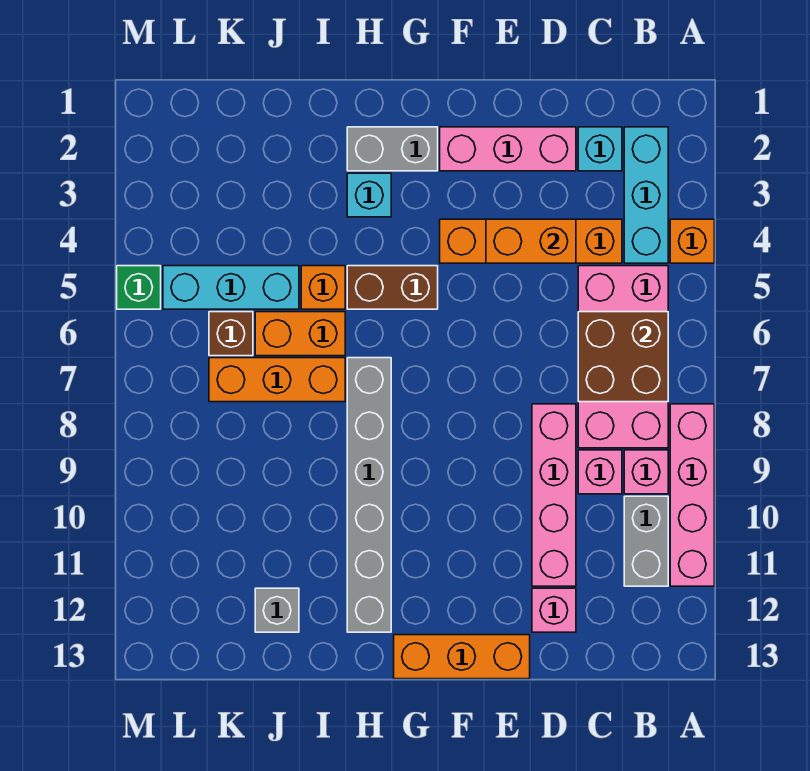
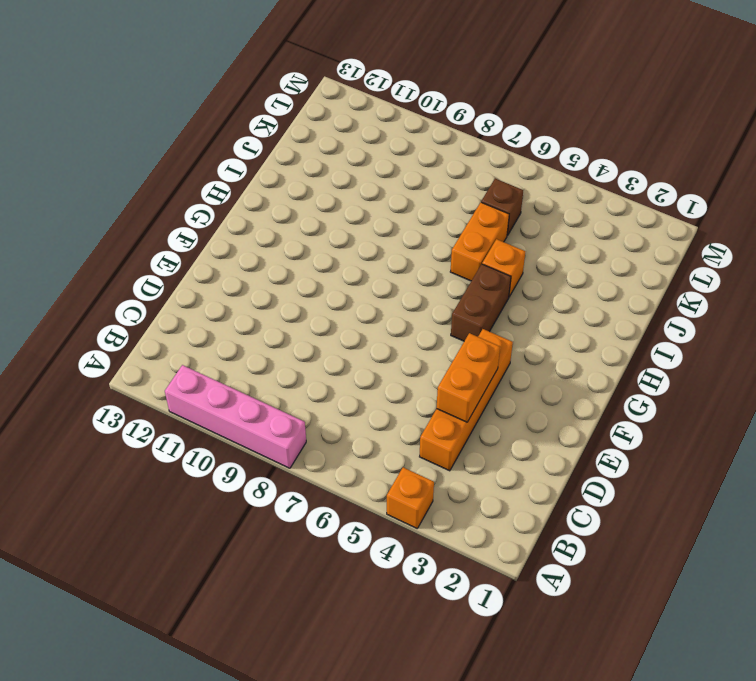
none -> cyan 1x3 brick [624,127,668,263]
none -> pink 2x4 brick [578,266,668,448]
none -> pink 1x1 brick [624,450,668,494]

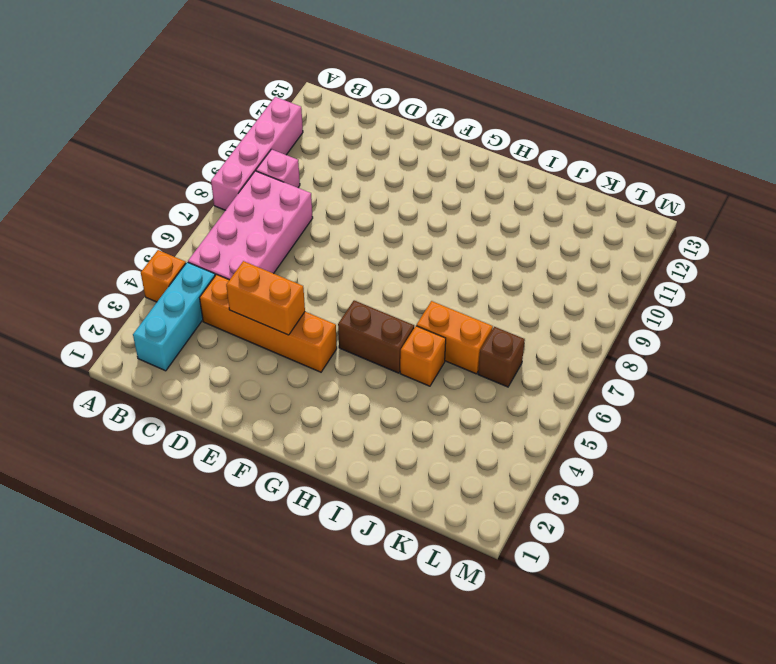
none -> grey 1x2 brick [624,496,668,586]
none -> cyan 1x1 brick [578,127,622,171]
none -> pink 1x1 brick [578,450,622,494]

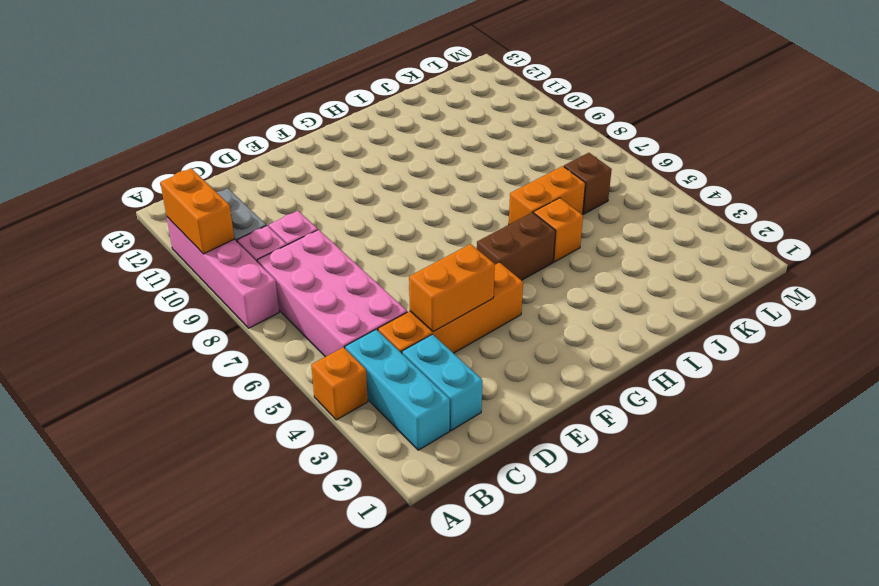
orange 1x2 brick [160,168,234,254] -> none
cyan 1x2 brick [402,334,482,431] -> cyan 1x1 brick [578,127,622,171]
none -> pink 1x3 brick [440,127,576,171]
none -> pink 1x4 brick [532,404,576,586]
none -> pink 1x1 brick [532,588,576,632]

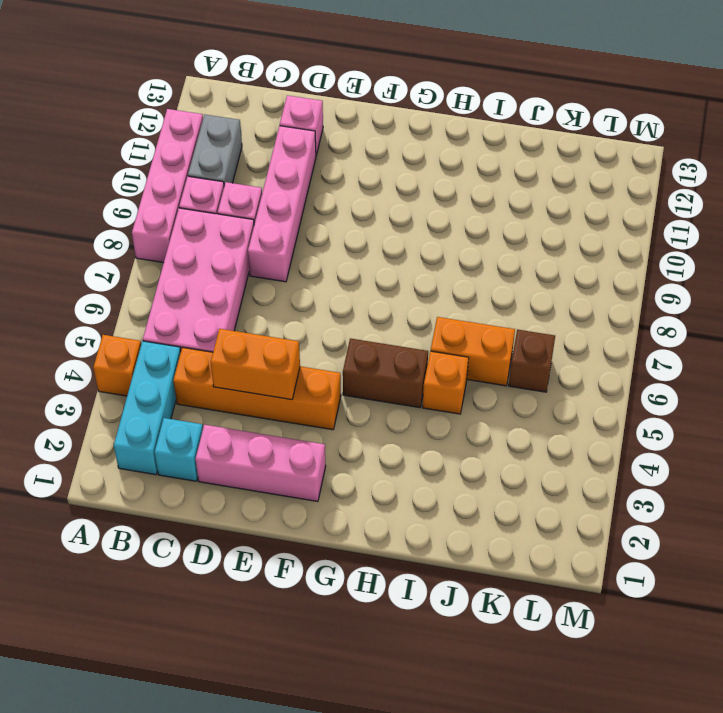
none -> orange 1x3 brick [394,635,530,679]
none -> grey 1x2 brick [347,127,438,171]
none -> cyan 1x1 brick [347,173,391,217]

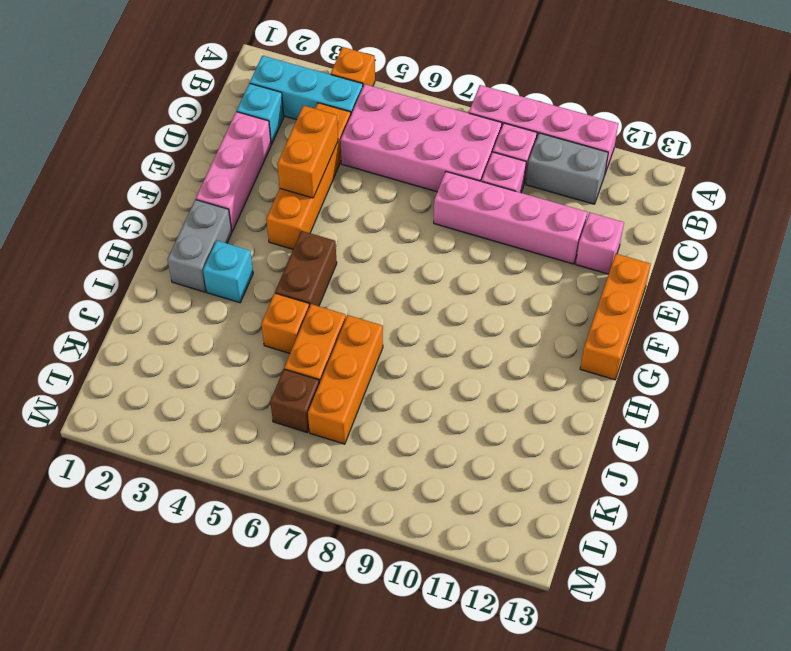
none -> grey 1x6 brick [347,358,391,632]
none -> cyan 1x3 brick [163,266,299,309]
none -> grey 1x1 brick [255,588,299,632]

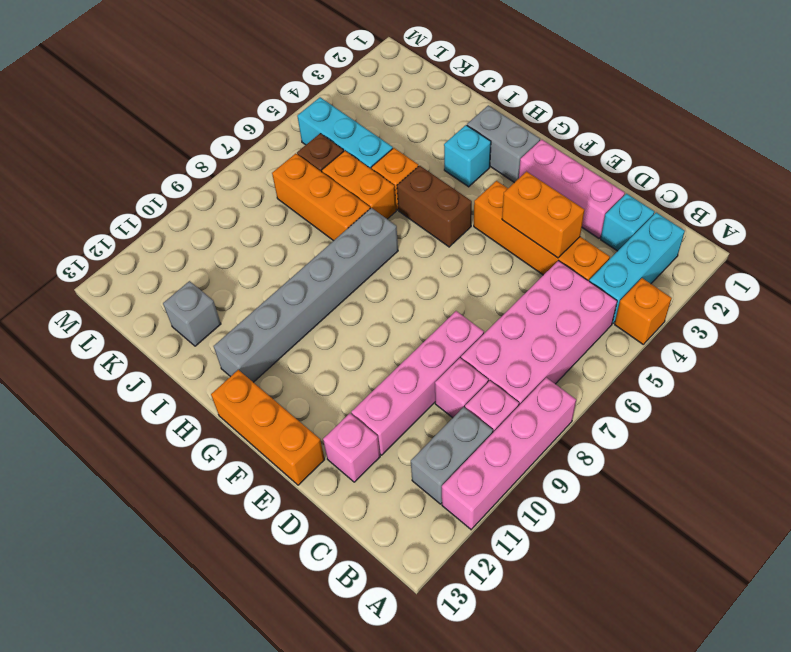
none -> green 1x1 brick [117,266,161,309]
none -> brown 2x2 brick [578,312,668,402]

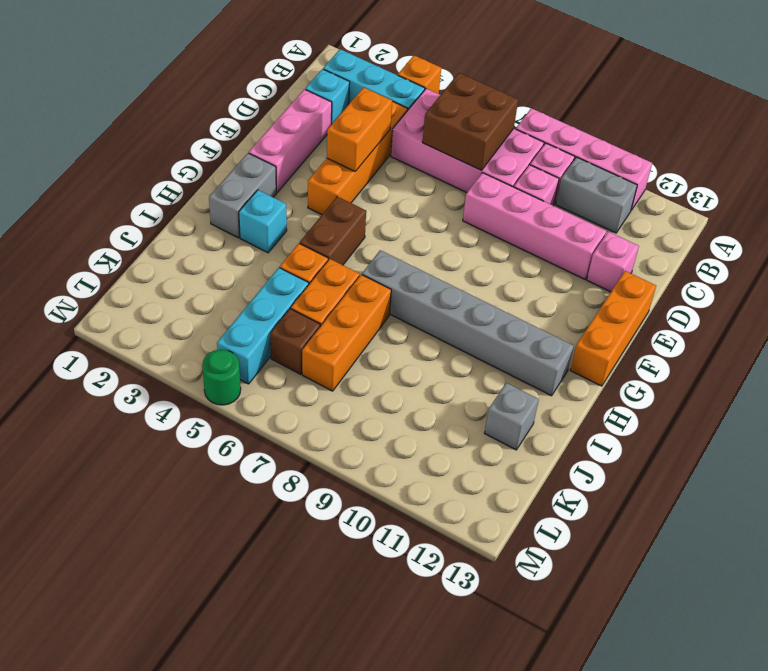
green 1x1 round brick [202,350,241,405] -> green 1x1 brick [117,266,161,309]

